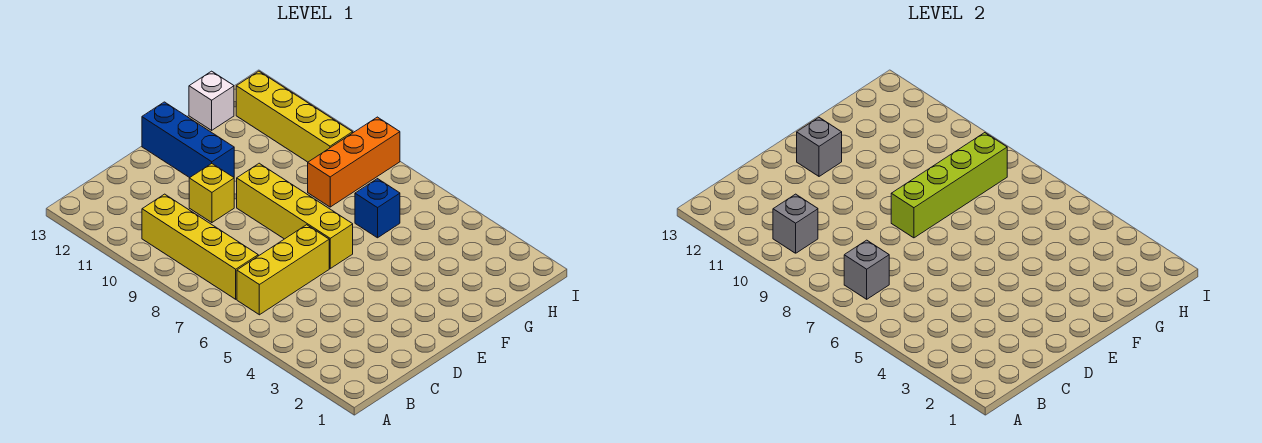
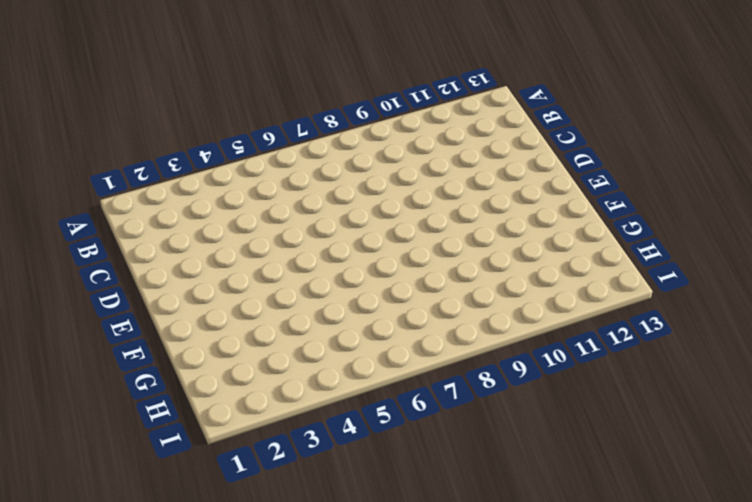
none -> yellow 1x3 brick [237,225,329,315]
none -> yellow 1x4 brick [142,194,258,299]
none -> yellow 1x1 brick [189,164,234,223]

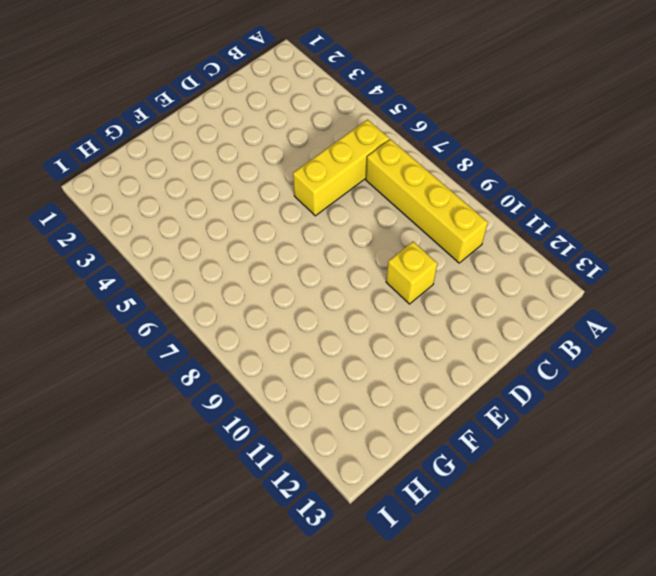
none -> yellow 1x4 brick [237,163,353,268]
none -> blue 1x3 brick [142,102,234,178]
none -> blue 1x1 brick [355,179,400,238]

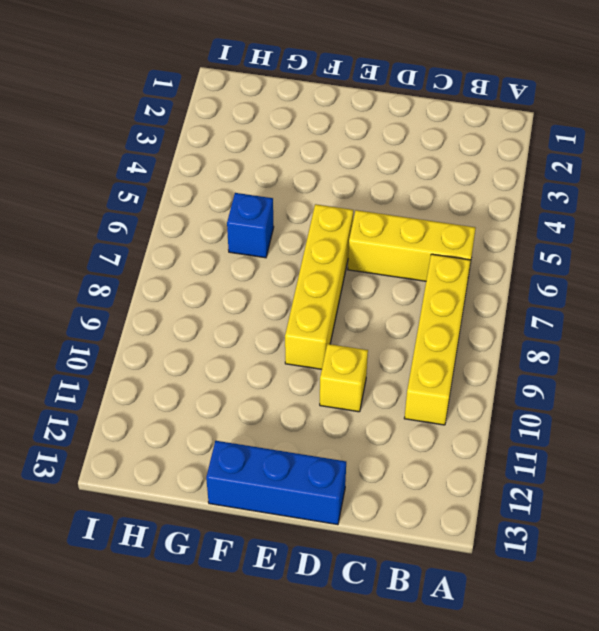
blue 1x3 brick [206,441,346,525] -> blue 1x3 brick turned to [142,102,234,178]
none -> orange 1x3 brick [308,117,400,207]
none -> white 1x1 brick [189,71,234,130]
none -> yellow 1x4 brick [236,71,353,162]

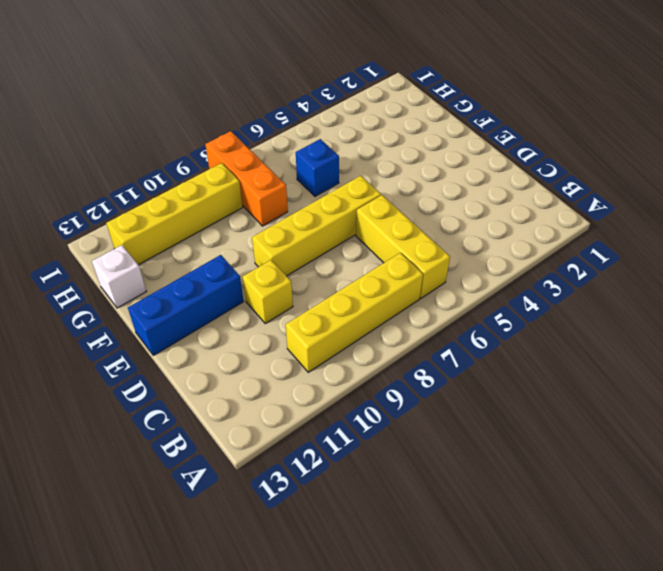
none -> grey 1x1 brick [844,240,889,299]
none -> grey 1x1 brick [773,194,818,253]
none -> lime 1x4 brick [891,133,1007,238]

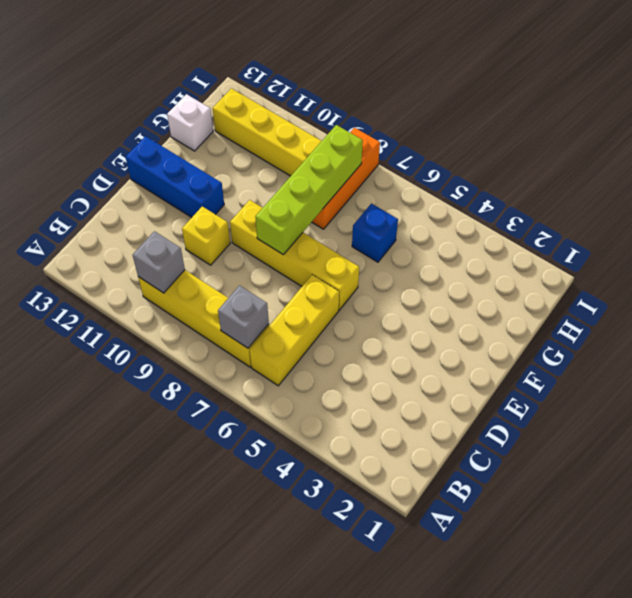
none -> grey 1x1 brick [797,118,842,176]

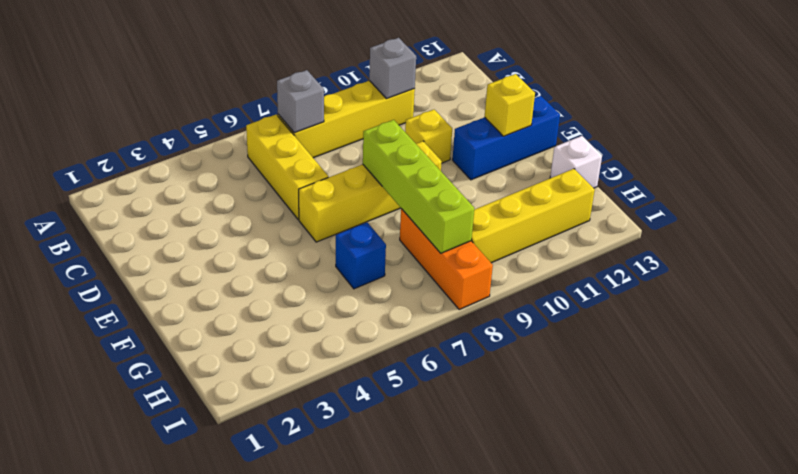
yellow 1x1 brick [485,74,535,136] -> grey 1x1 brick [797,118,842,176]

